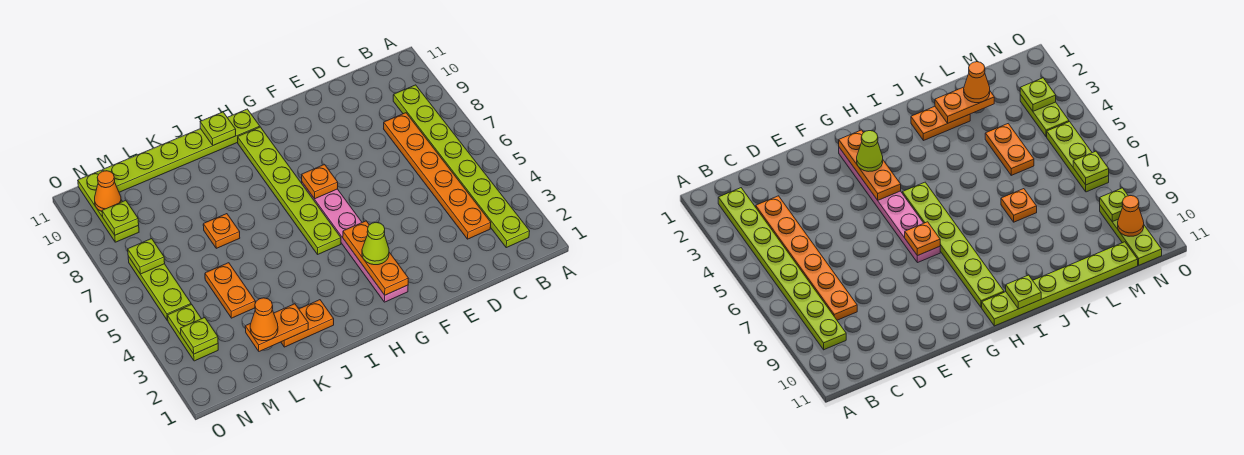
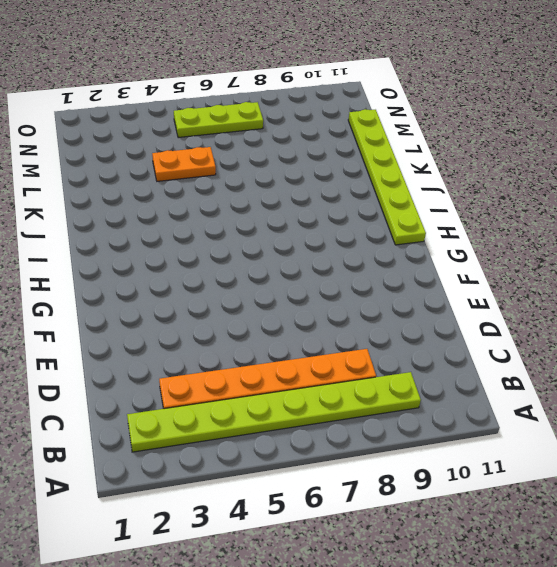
none -> pink 1x6 plate [302,183,408,302]
none -> lime 1x6 plate [238,127,341,254]
none -> orange 1x2 plate [281,300,334,347]

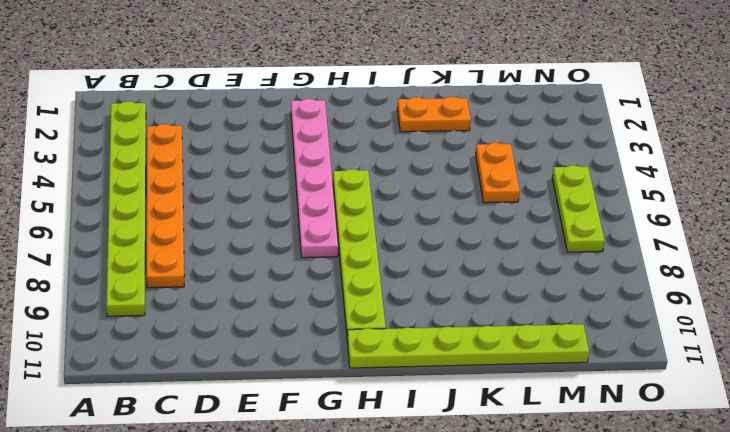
none -> orange 1x1 plate [203,214,240,248]
none -> lime 1x2 plate [168,304,218,361]
none -> lime 1x3 plate [78,170,139,242]

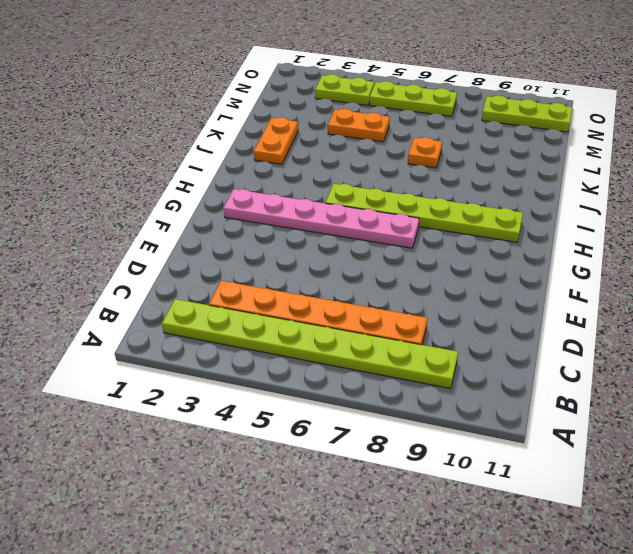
none -> lime 1x6 plate [103,109,260,192]
none -> orange 1x3 plate [343,221,408,295]
none -> orange 1x1 plate [302,164,338,199]

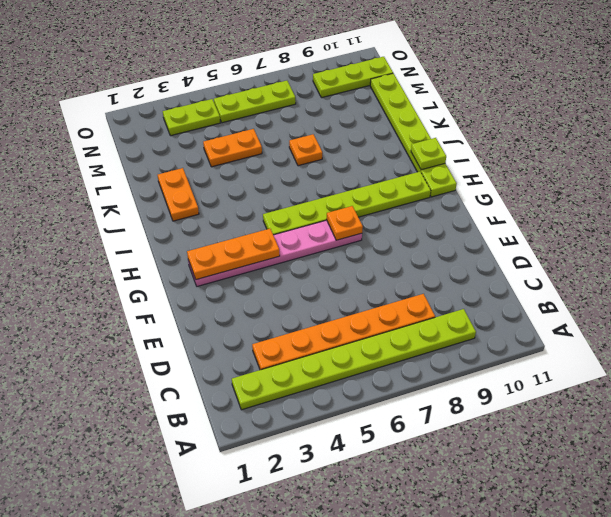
none -> orange 1x2 plate [245,304,308,351]
none -> lime 1x1 plate [181,318,218,354]
none -> lime 1x1 plate [128,239,165,274]

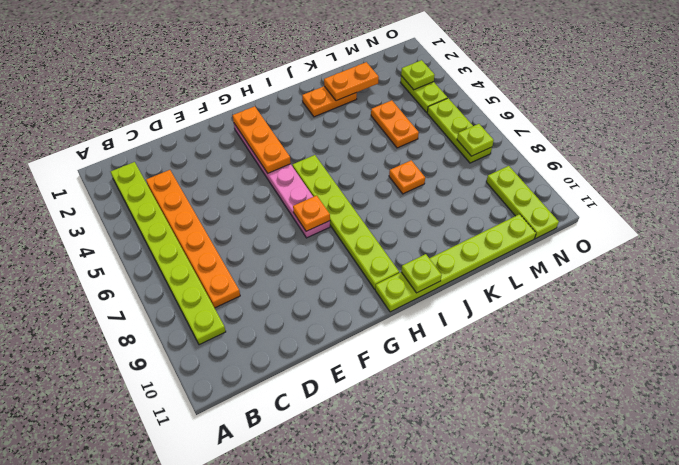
none -> lime 1x1 plate [102,200,139,235]
none -> orange 1x1 cone [95,171,121,212]
none -> lime 1x1 cone [362,222,389,265]

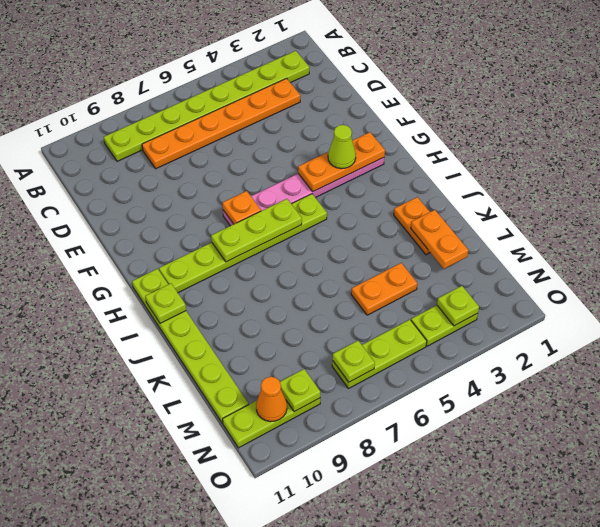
lime 1x3 plate [211,199,302,262] -> none
none -> orange 1x1 plate [203,214,240,248]
none -> orange 1x1 cone [250,298,278,341]

